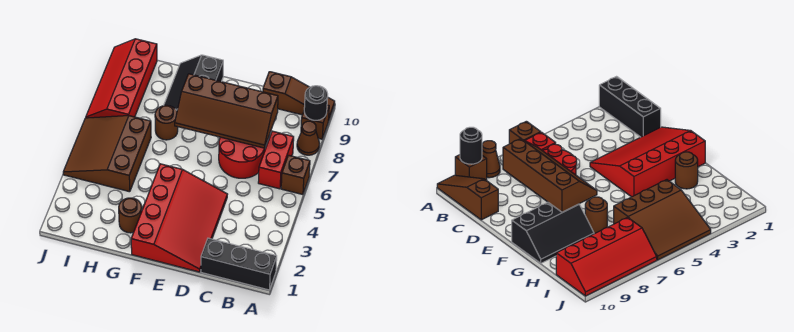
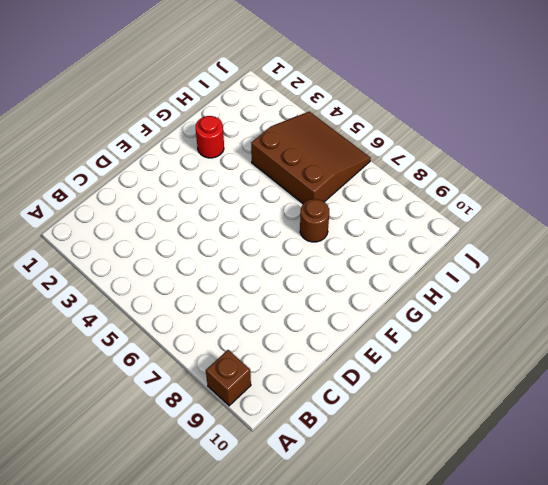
red 1x1 round brick [196,116,224,158] -> brown 1x1 round brick [119,198,142,233]
none -> black 1x3 brick [201,238,277,290]
none -> brown 1x1 brick [281,155,310,195]
none -> brown 1x1 cone [297,121,320,155]

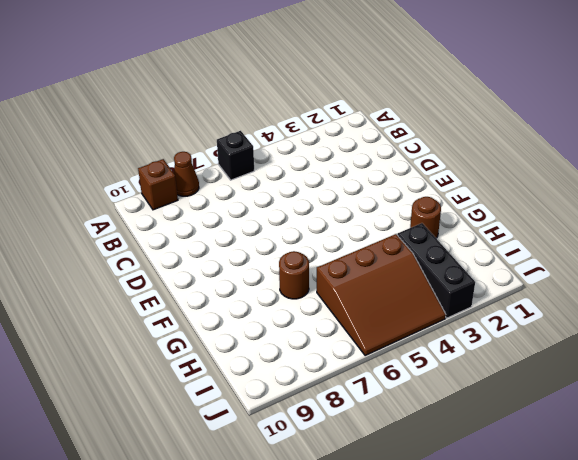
black 1x1 brick [217,131,254,180] -> brown 1x1 brick [281,155,310,195]
black 1x3 brick [397,223,475,318] -> black 1x3 brick moved to [201,238,277,290]
none -> brown 1x3 slope [263,72,335,121]
none -> red 1x2 brick [258,131,294,189]
none -> red 2x2 round brick [219,137,265,178]

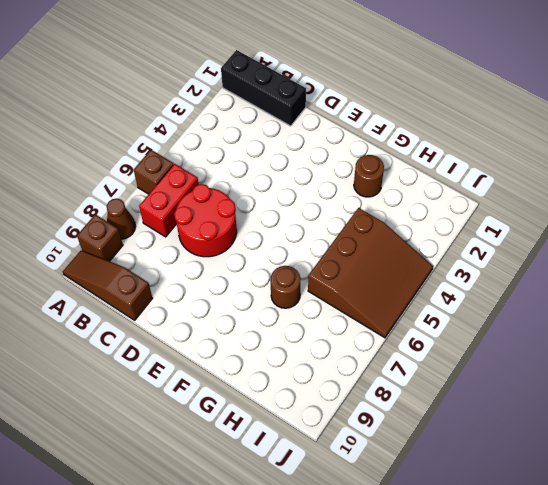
none -> red 3x4 slope [131,164,227,272]
none -> black 2x3 slope [164,55,223,111]
none -> red 2x4 slope [86,39,157,118]

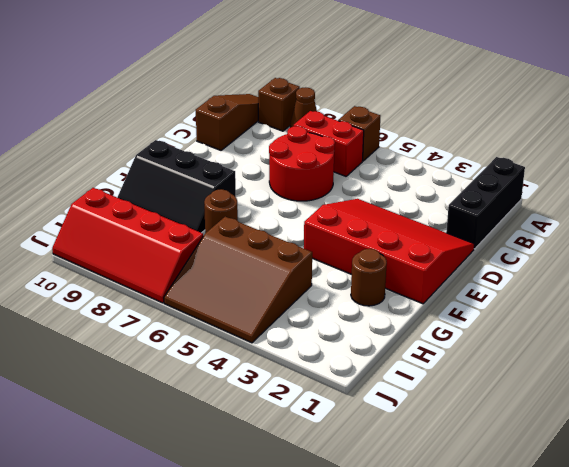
none -> black 1x1 round brick [304,86,328,120]
none -> brown 2x4 slope [175,74,278,148]

